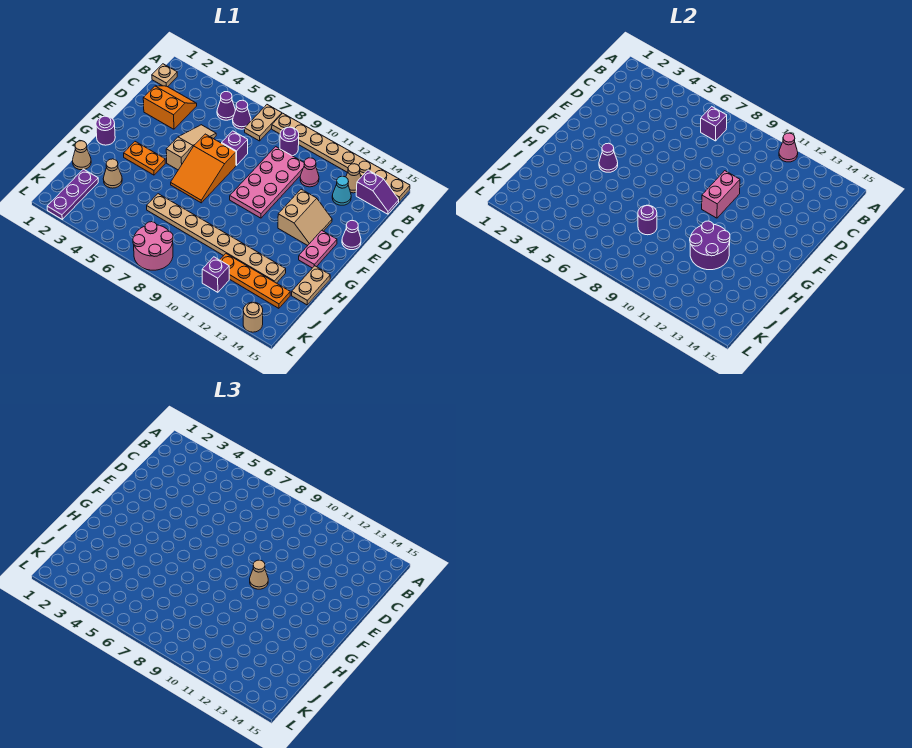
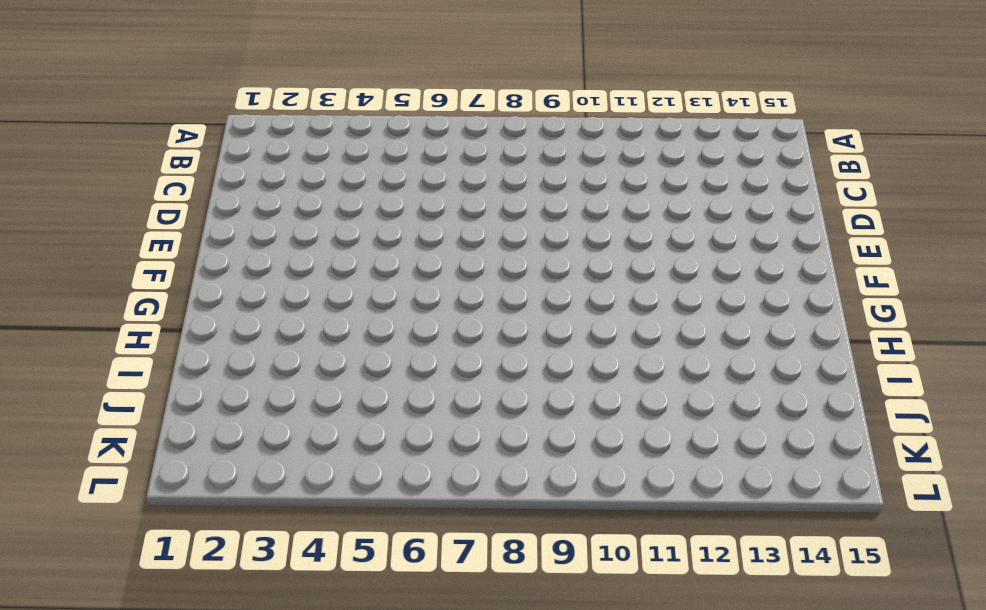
none -> tan 1x2 plate [245,105,282,141]
none -> tan 1x8 plate [272,113,410,201]
none -> tan 1x1 plate [152,64,177,87]
none -> purple 1x1 cone [217,92,235,120]

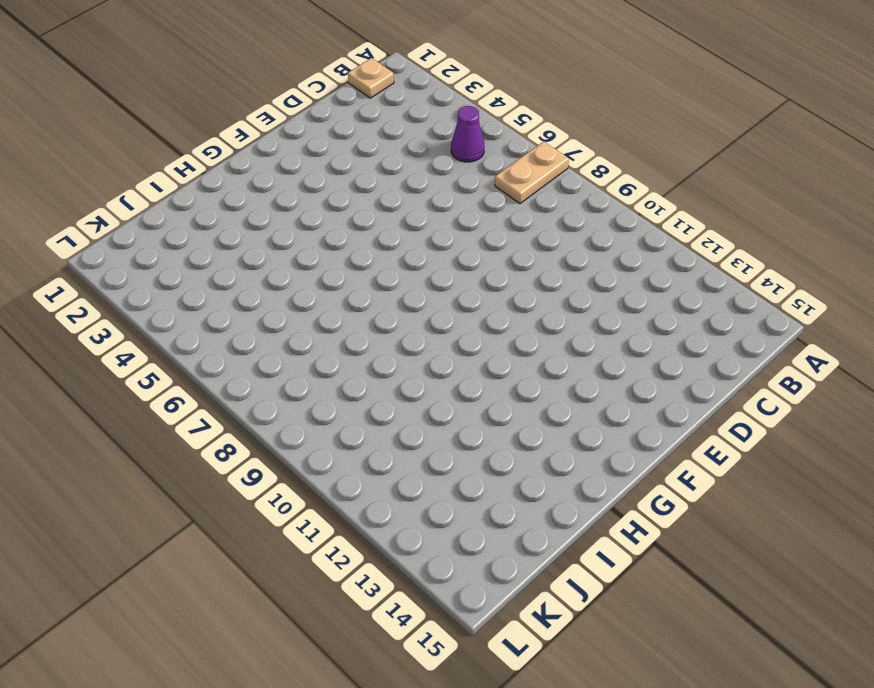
none -> tan 1x8 plate [272,113,410,201]
none -> purple 1x1 cone [233,100,251,129]
none -> purple 1x1 round brick [280,127,299,156]
none -> tan 1x1 cone [346,164,361,193]

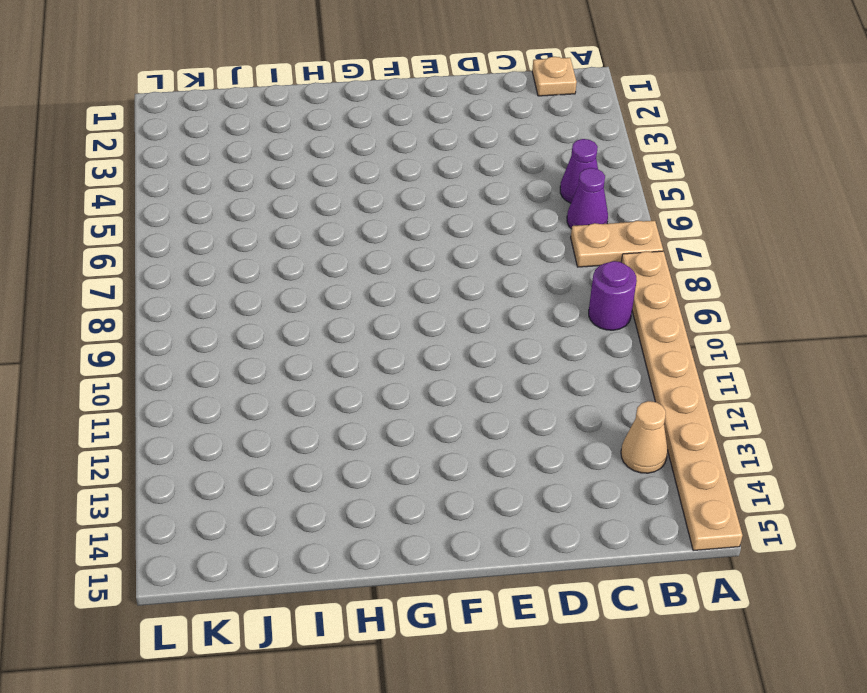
none -> purple 1x2 slope [356,170,399,214]
none -> orange 2x2 slope [143,86,197,129]
none -> pink 2x4 plate [230,147,304,218]
none -> pink 1x1 cone [300,158,319,187]

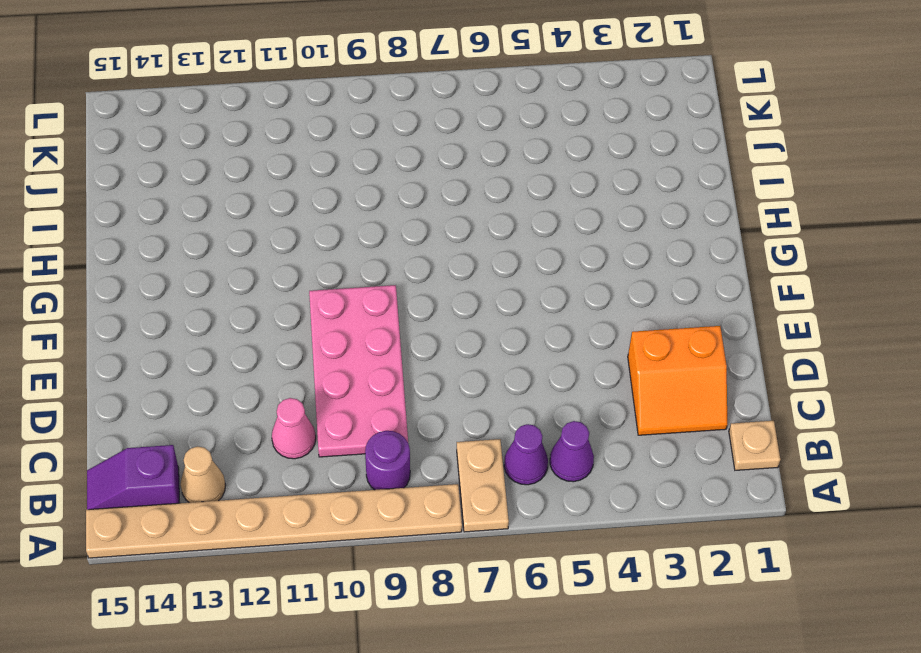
none -> cyan 1x1 cone [332,176,351,205]
none -> tan 1x3 slope [166,125,216,170]
none -> purple 1x1 brick [222,131,248,165]
none -> orange 2x3 slope [171,134,236,203]

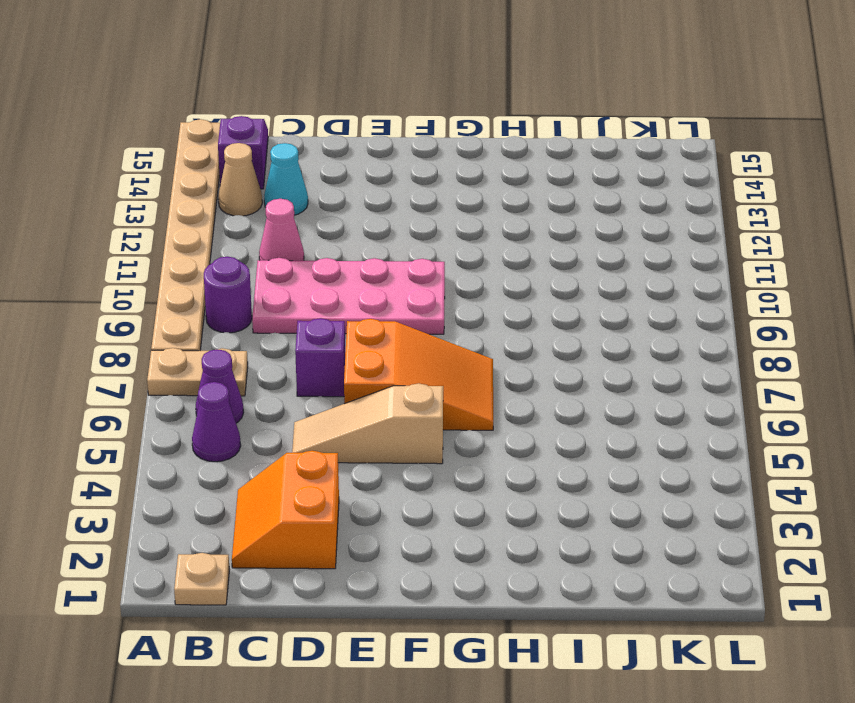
none -> tan 2x2 slope [278,189,332,245]
none -> purple 1x1 cone [342,221,361,250]
none -> pink 1x2 plate [299,230,337,268]
none -> purple 1x1 round brick [96,116,115,145]

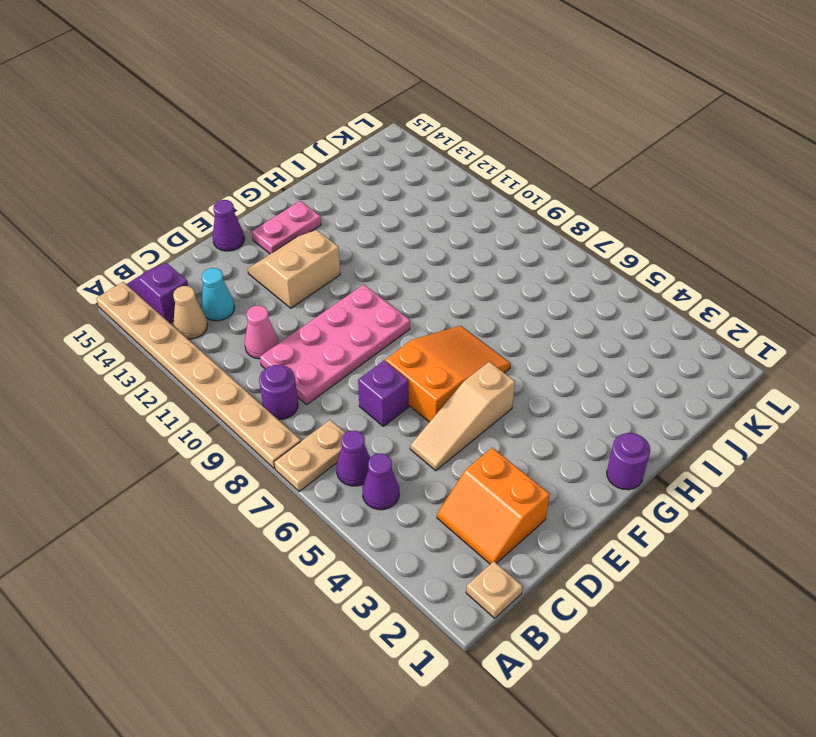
none -> orange 1x2 plate [124,142,165,175]
none -> tan 1x2 plate [292,266,330,305]
none -> tan 1x1 cone [73,141,91,170]
none -> tan 1x1 cone [103,159,122,188]

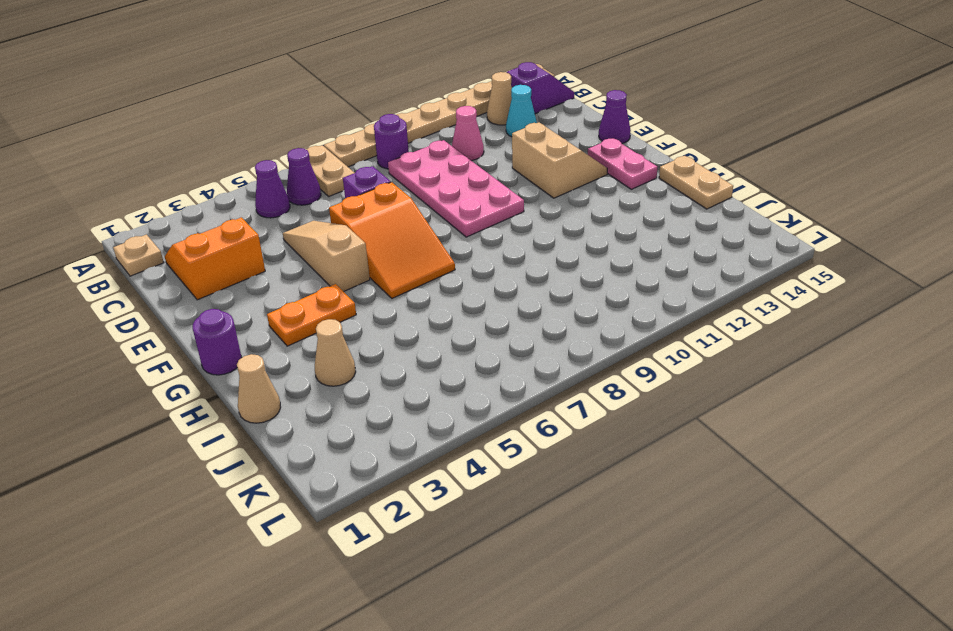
none -> tan 1x8 plate [147,194,286,283]
none -> purple 1x3 plate [47,169,98,219]
none -> orange 1x4 plate [220,254,290,308]
none -> pink 2x2 round brick [133,222,173,270]

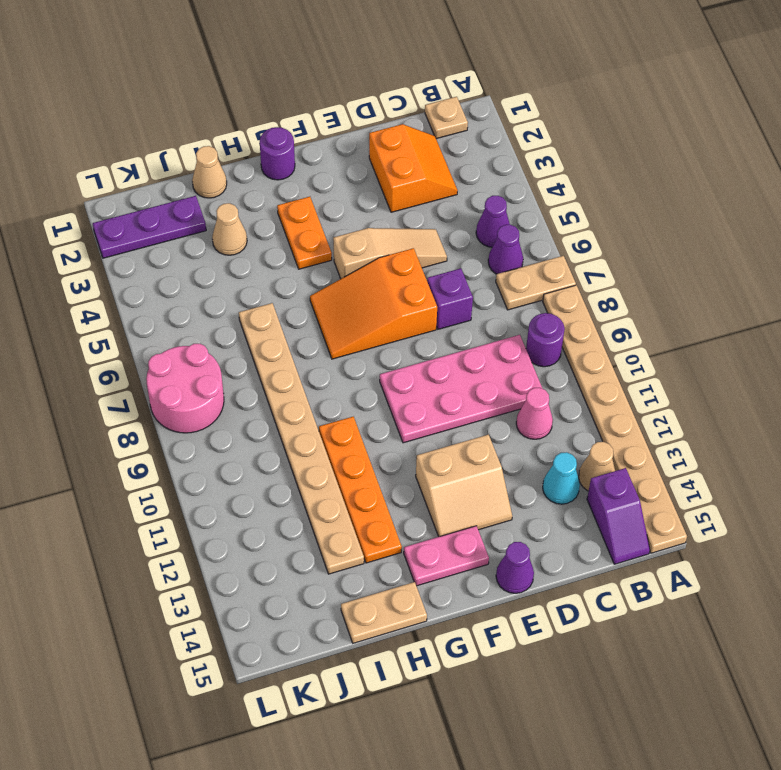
orange 1x4 plate [319,417,402,563] -> orange 1x4 plate moved to [220,254,290,308]
none -> purple 1x1 brick [202,257,229,292]
none -> tan 1x1 round brick [243,302,263,332]
none -> pink 1x1 cone [779,133,798,162]
none -> purple 1x1 brick [701,107,727,141]

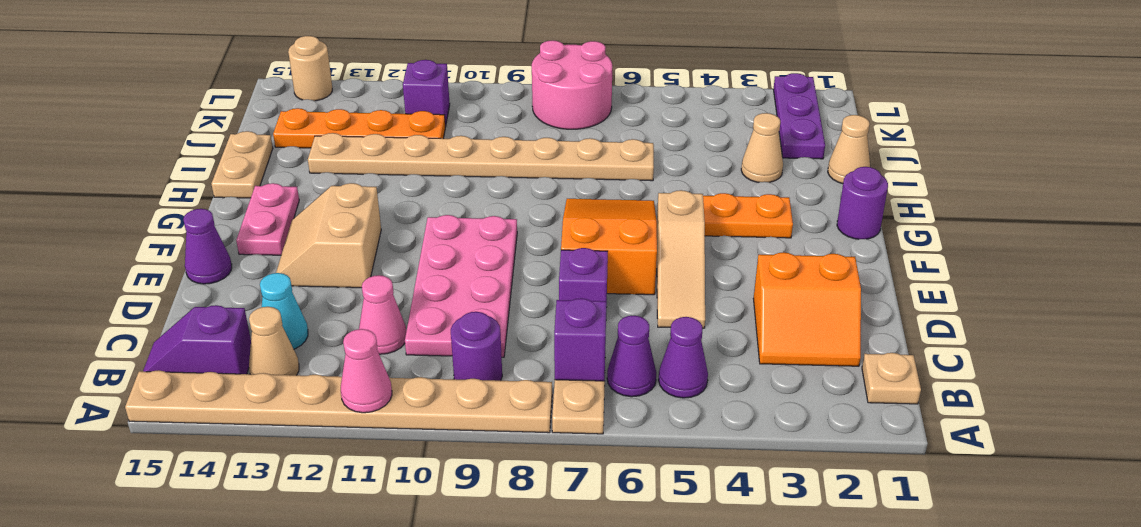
none -> pink 1x2 brick [702,171,740,218]
none -> purple 1x1 cone [599,143,618,172]
none -> purple 2x2 round brick [690,221,730,270]
none -> purple 1x1 round brick [638,205,657,235]

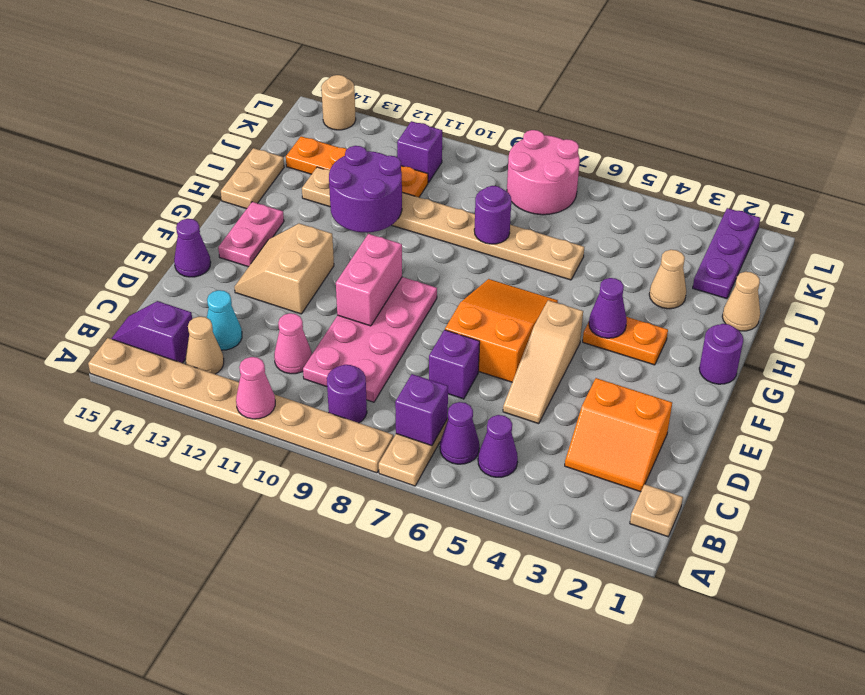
none -> tan 1x1 cone [250,560,268,589]

